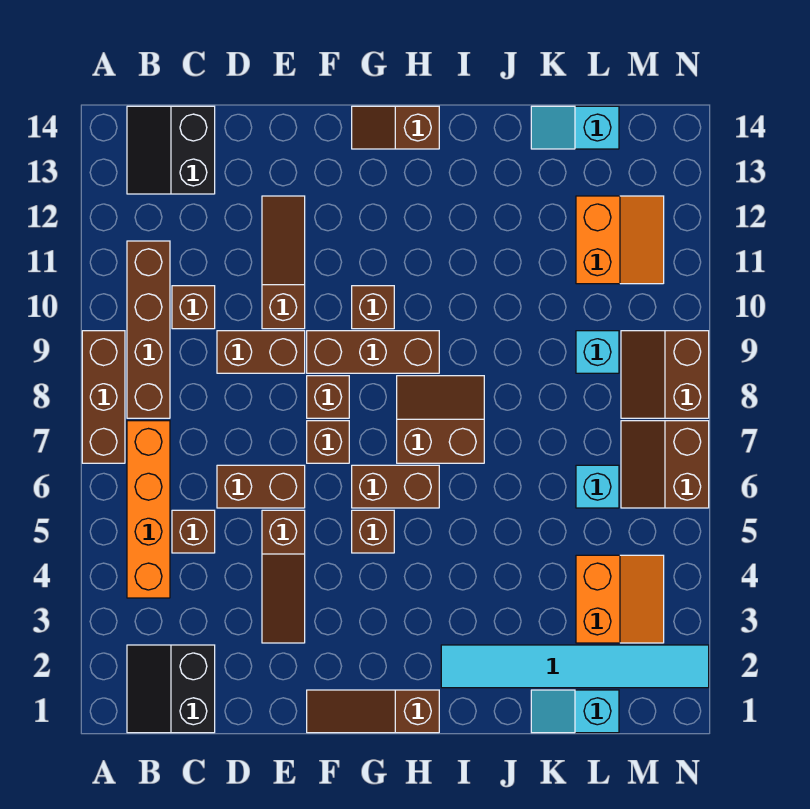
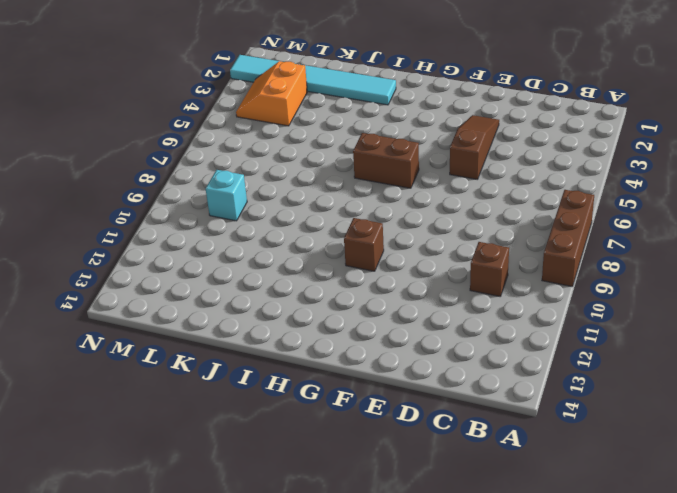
none -> black 2x2 slope [127,645,215,733]
none -> orange 1x4 brick [127,421,170,598]
none -> brown 1x4 brick [127,241,170,418]

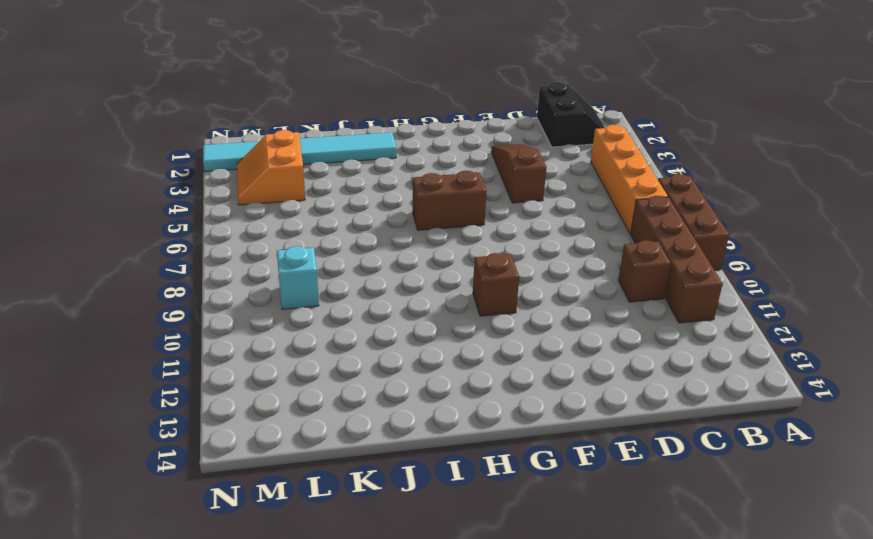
none -> black 2x2 slope [127,106,215,194]
none -> brown 1x1 brick [172,510,215,553]
none -> brown 1x2 brick [217,465,305,508]

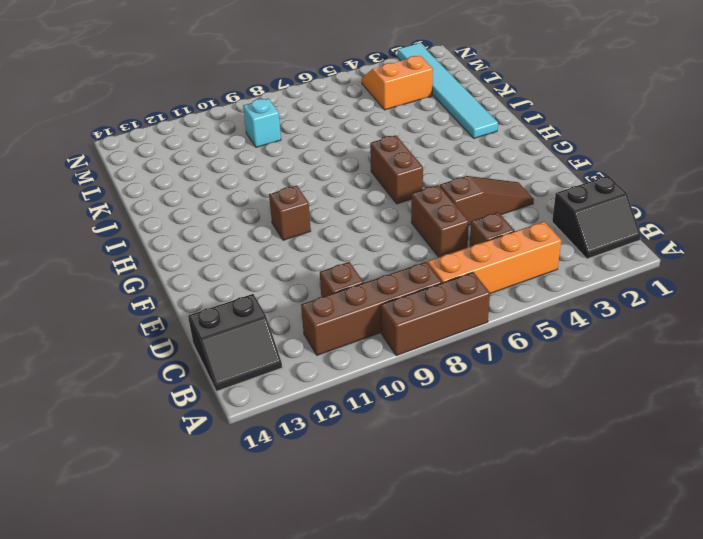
none -> brown 1x2 brick [217,331,305,373]
none -> brown 1x3 slope [262,196,305,329]
none -> brown 1x3 slope [307,690,439,733]

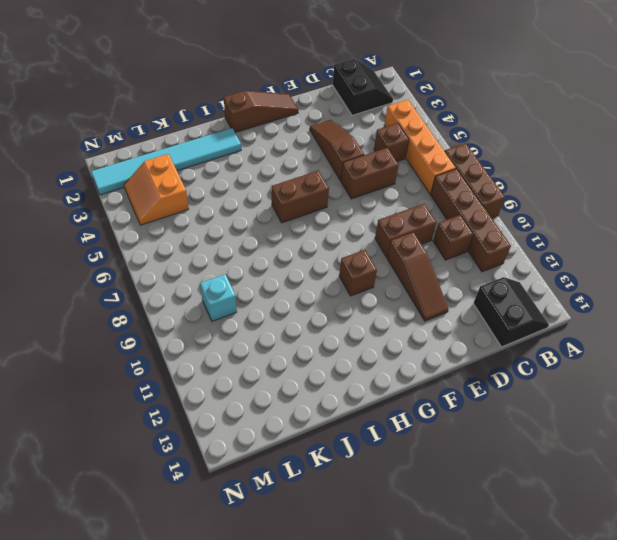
none -> brown 1x1 brick [307,421,349,463]
none -> brown 1x1 brick [307,376,349,418]
none -> brown 1x3 brick [307,331,439,373]

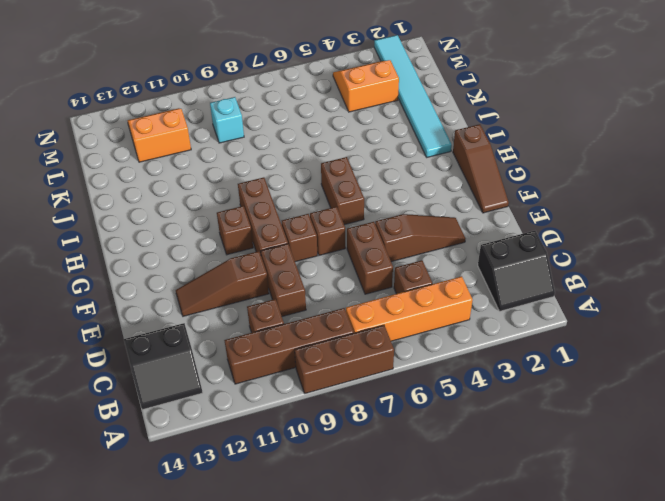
none -> brown 1x1 brick [352,510,394,553]
none -> brown 1x2 slope [352,106,439,149]
none -> brown 2x2 slope [397,376,484,463]

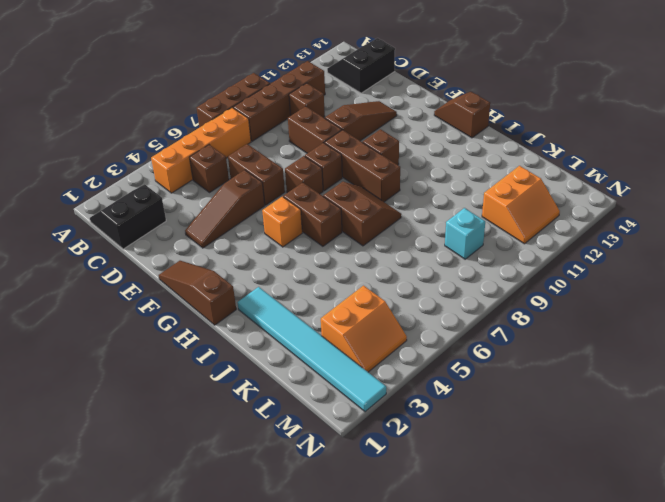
orange 1x1 brick [262,196,302,247] -> brown 1x1 brick [352,510,394,553]
none -> cyan 1x2 slope [531,690,619,733]
none -> cyan 1x2 slope [531,106,619,149]
none -> cyan 1x1 brick [576,465,619,508]

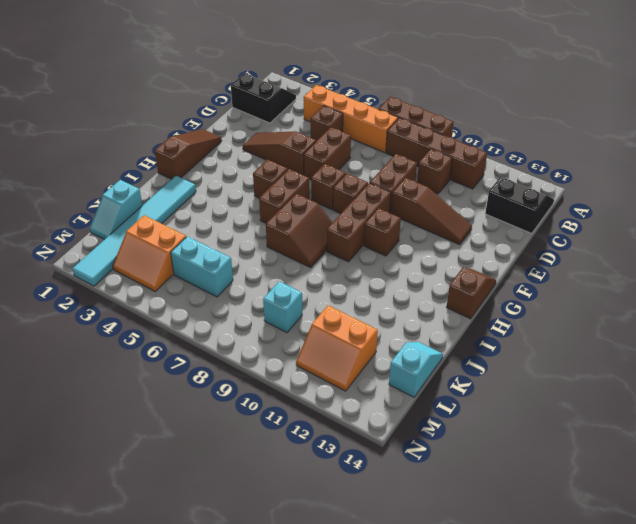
cyan 1x2 slope [90,180,142,239] -> cyan 1x2 slope turned to [531,690,619,733]
cyan 1x2 brick [171,236,233,297] -> cyan 1x1 brick [576,465,619,508]
none -> brown 2x2 slope [621,421,709,508]
none -> brown 2x2 slope [621,331,709,418]

